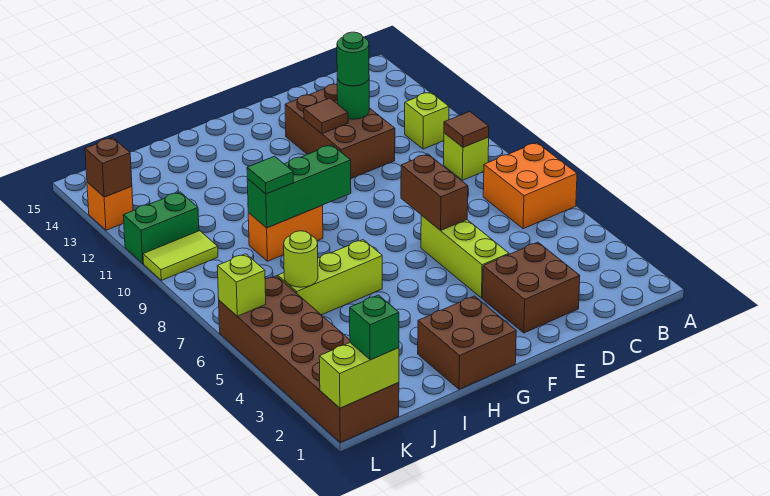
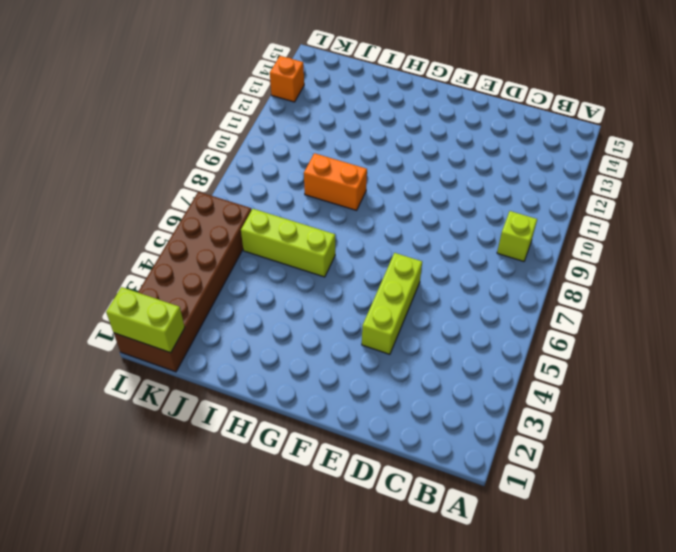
none -> orange 2x2 brick [483,143,577,229]
none -> lime 1x1 brick [405,92,449,149]
none -> brown 2x2 brick [483,242,580,333]

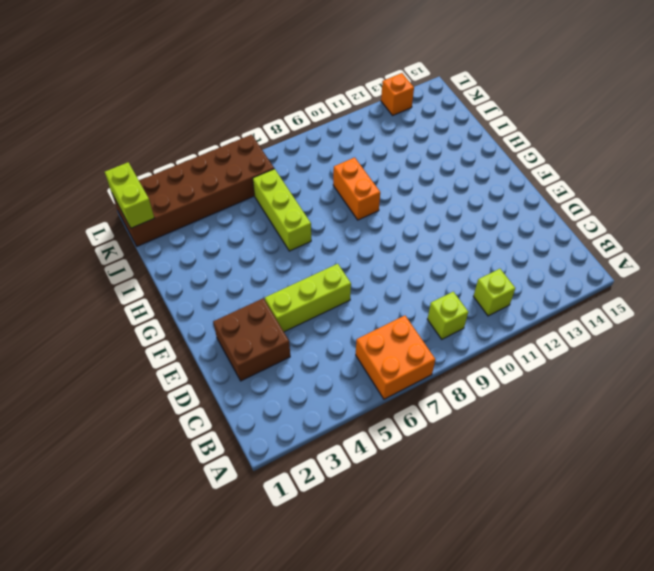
none -> brown 2x3 brick [285,84,395,178]
none -> brown 2x2 brick [418,296,516,389]
none -> lime 1x2 tile [143,231,218,280]

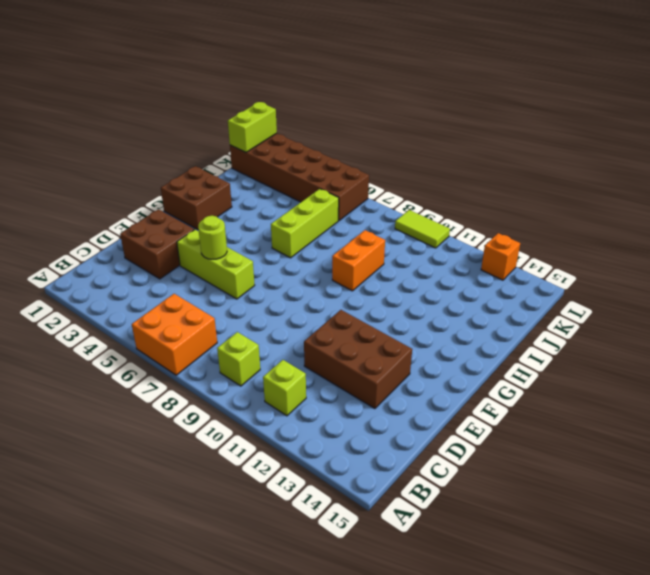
lime 1x1 round brick [198,216,227,259] -> lime 1x1 round brick moved to [284,231,318,287]
lime 1x2 tile [395,210,450,248] -> lime 1x2 tile turned to [143,231,218,280]
none -> green 1x2 brick [123,192,199,263]
none -> brown 1x1 tile [444,111,489,147]
none -> green 1x1 round brick [337,79,369,119]

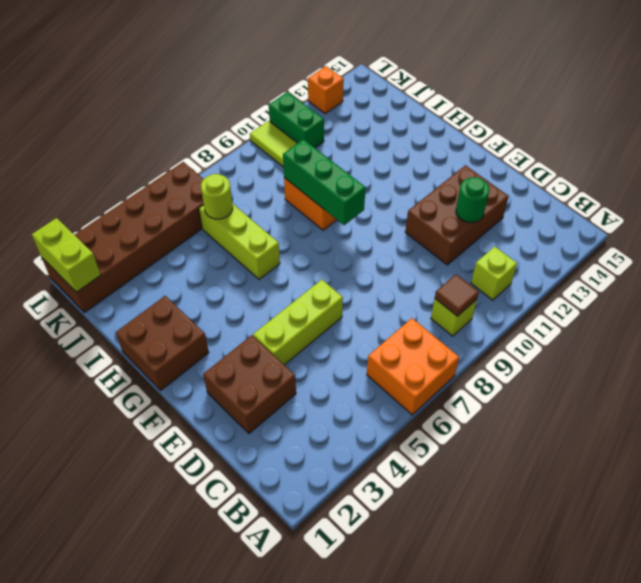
none -> brown 1x2 brick [401,154,468,231]
none -> brown 1x1 tile [304,98,348,134]
none -> lime 1x1 brick [217,254,266,316]

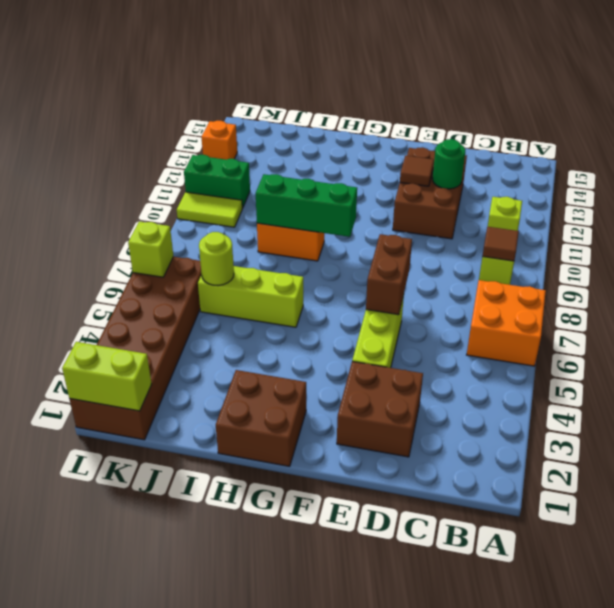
none -> brown 1x1 brick [85,138,132,197]
none -> green 1x1 round brick [337,32,369,86]
none -> green 1x1 tile [247,156,293,194]

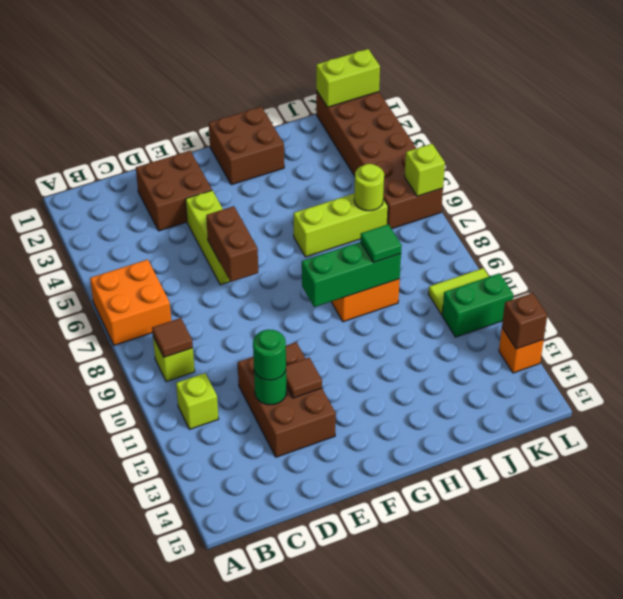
none -> green 1x1 brick [350,295,399,360]

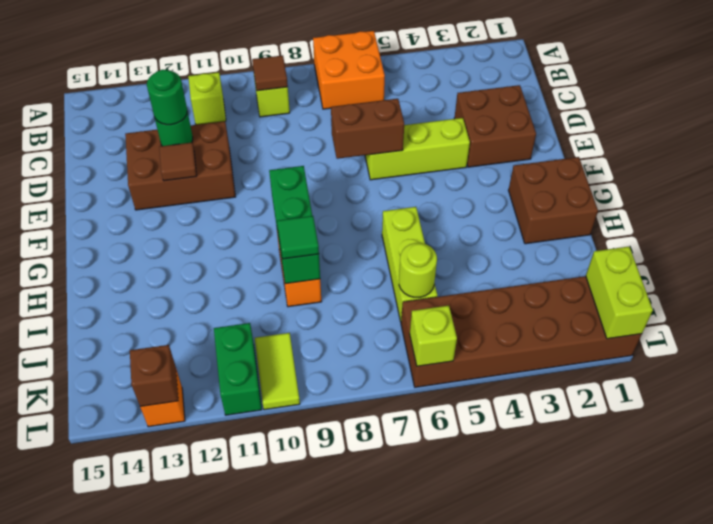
none -> green 1x1 brick [350,295,399,360]

